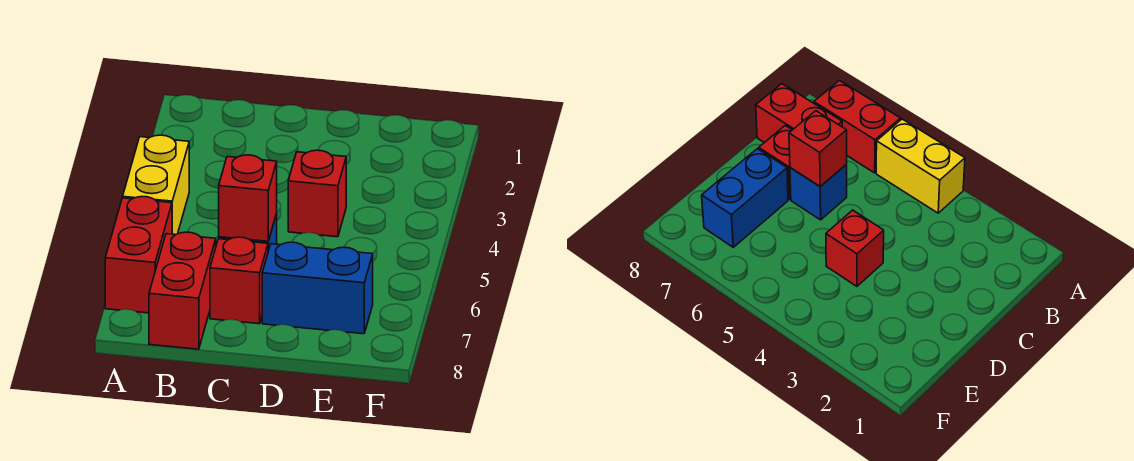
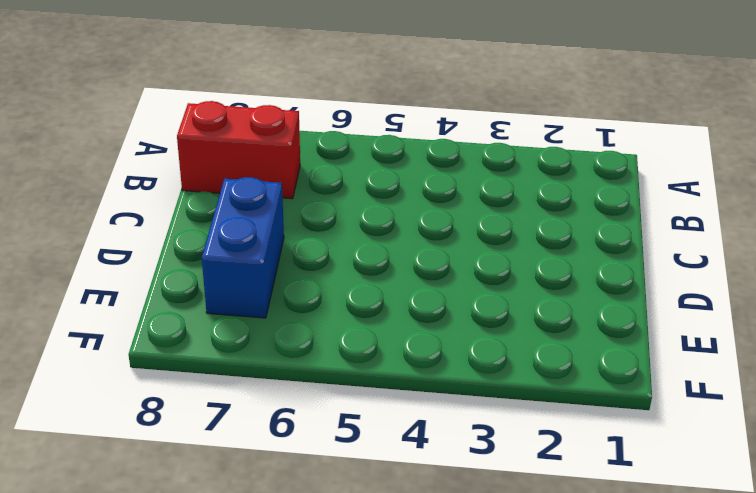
none -> yellow 1x2 brick [123,135,189,235]
none -> red 1x2 brick [105,197,172,313]

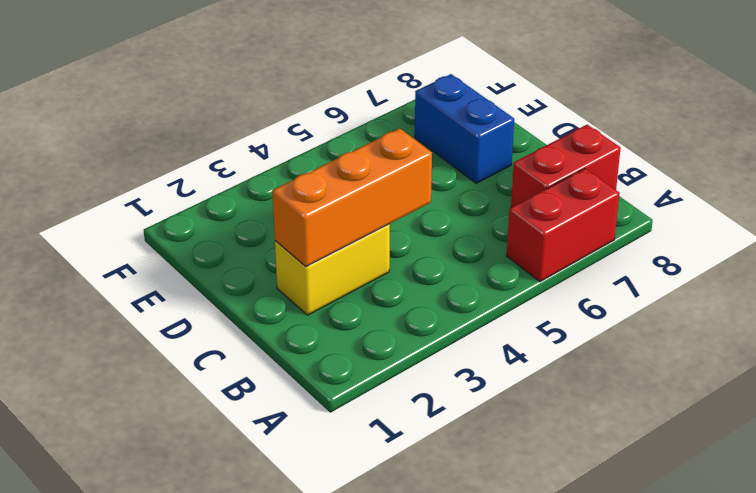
yellow 1x2 brick [275,224,390,315] -> yellow 1x2 brick moved to [123,135,189,235]
orange 1x3 brick [273,128,432,267] -> none
none -> blue 1x1 brick [790,165,847,220]
none -> red 1x1 brick [210,237,268,324]

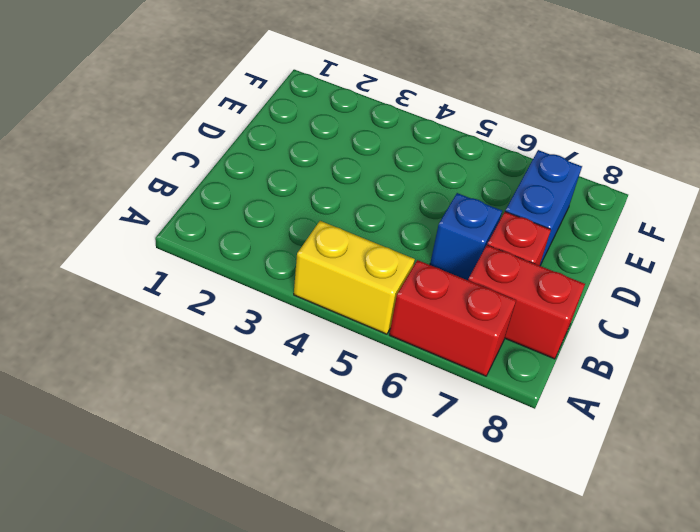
none -> red 1x1 brick [288,150,346,237]
none -> red 1x1 brick [219,155,277,241]

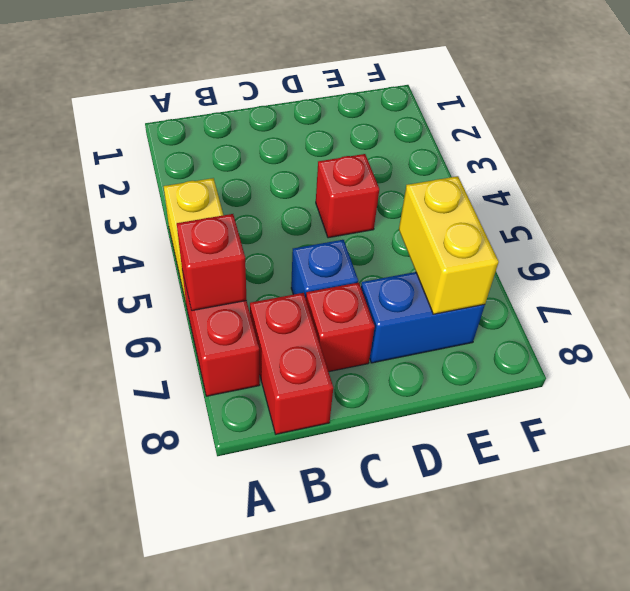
red 1x1 brick [177,214,247,311] -> red 1x1 brick moved to [219,155,277,241]
yellow 1x2 brick [399,176,499,314] -> none

